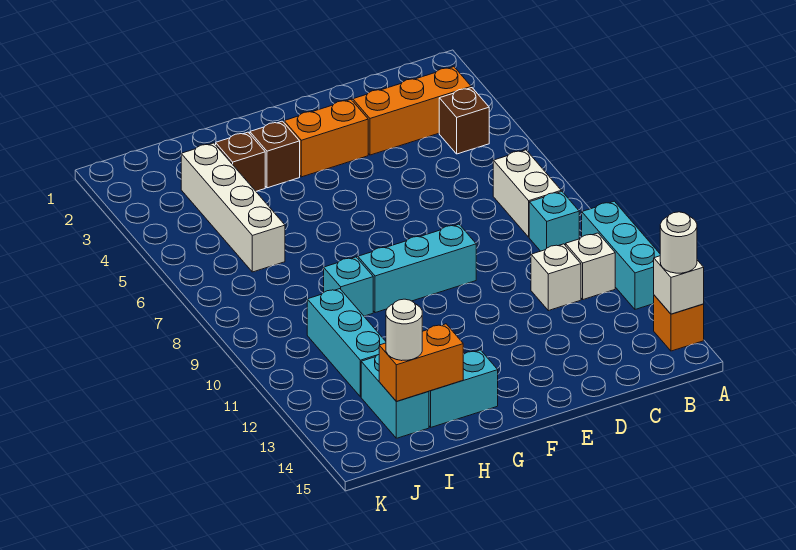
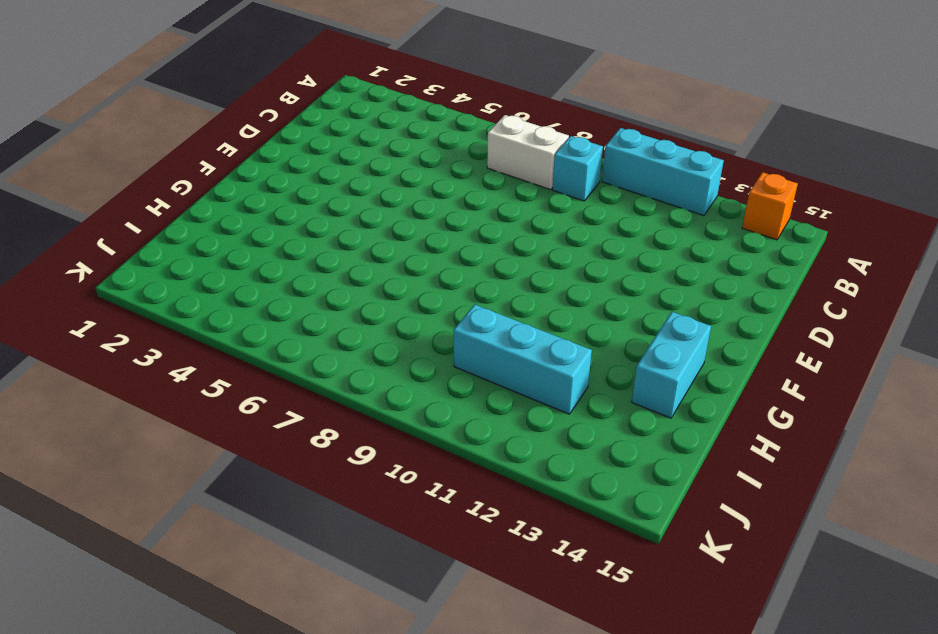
none -> orange 1x3 brick [352,67,471,155]
none -> brown 1x1 brick [439,88,489,154]
none -> white 1x1 brick [565,233,615,299]

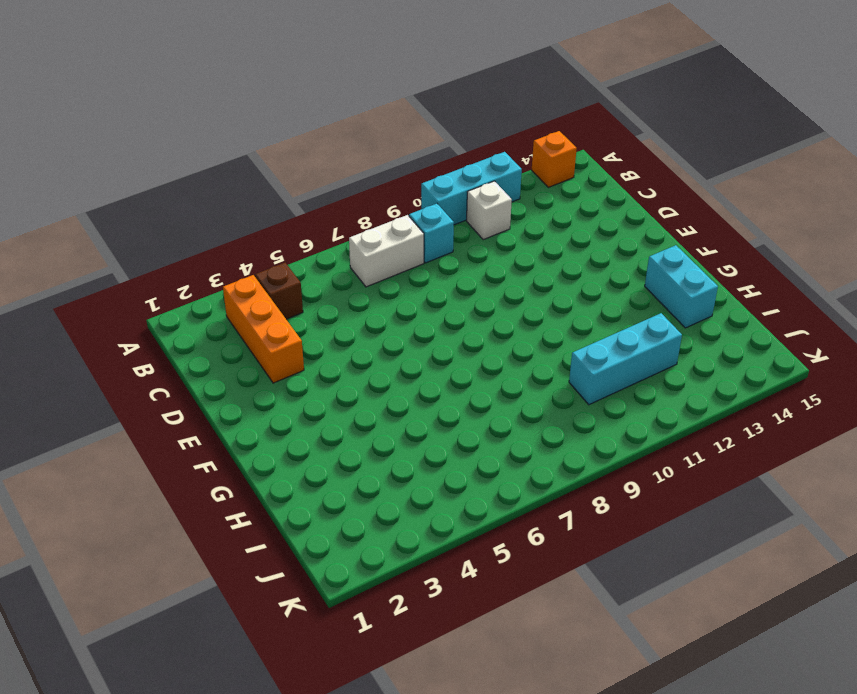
none -> white 1x1 brick [531,244,581,311]
none -> orange 1x2 brick [284,100,368,177]
none -> cyan 1x3 brick [358,224,476,313]

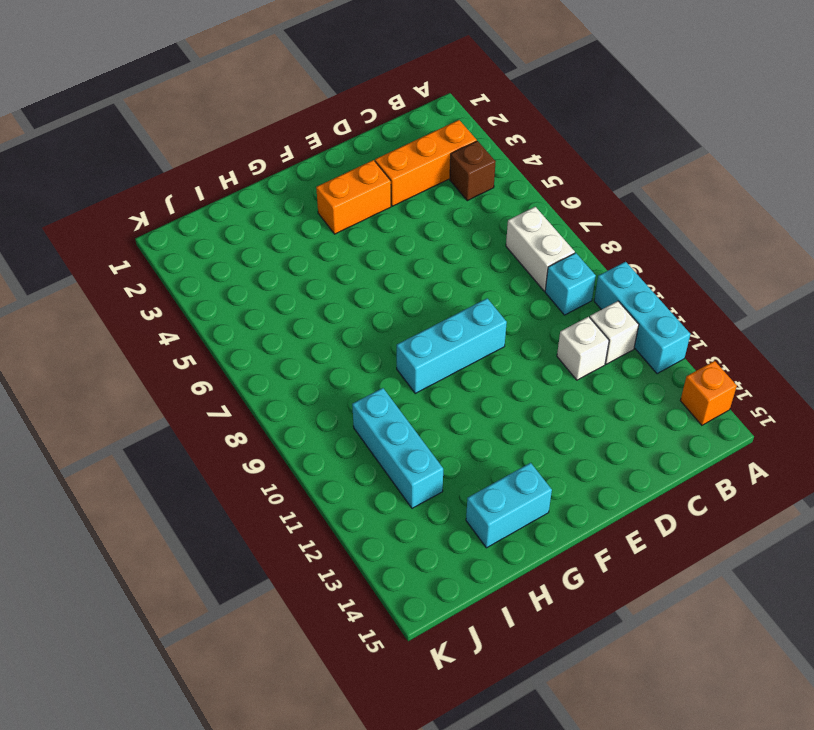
none -> brown 1x1 brick [250,121,300,188]
none -> brown 1x1 brick [216,132,265,191]
none -> cyan 1x1 brick [324,257,373,316]

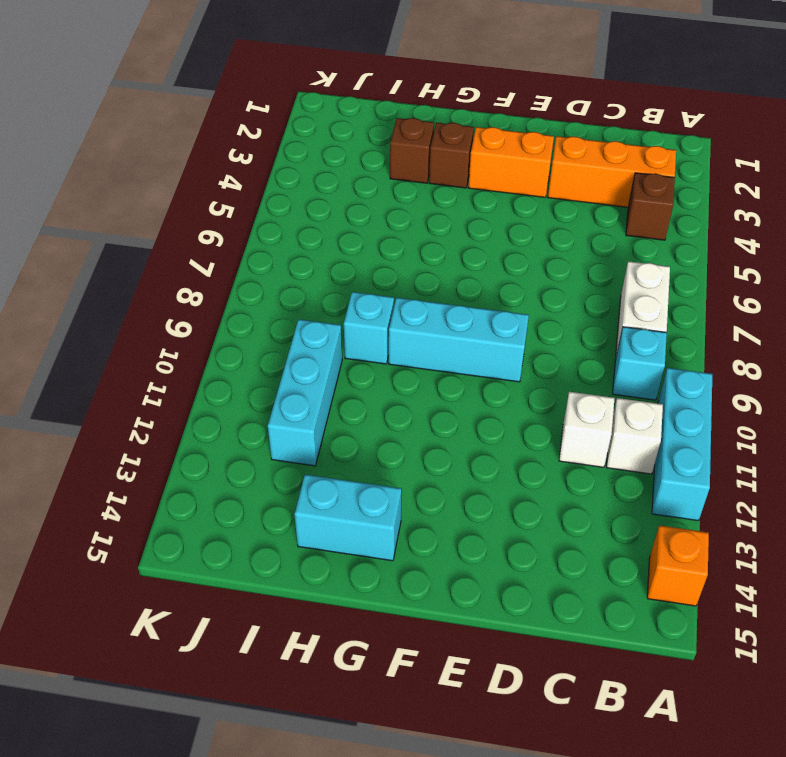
none -> white 1x4 brick [181,143,285,272]
none -> cyan 1x2 brick [361,355,429,438]
none -> white 1x1 brick [654,256,704,314]

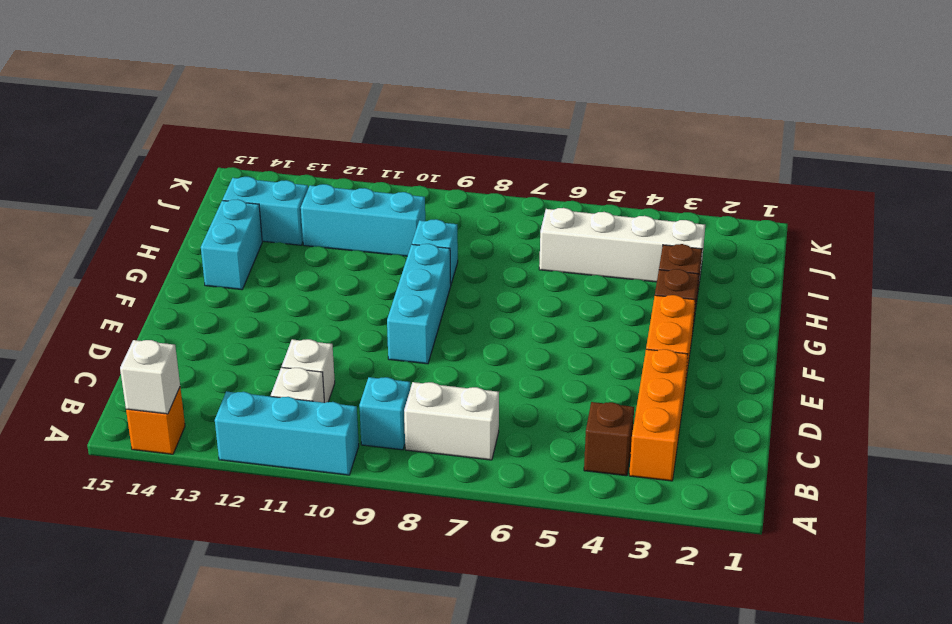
none -> orange 1x2 brick [379,324,463,402]
none -> white 1x1 round brick [660,212,697,273]
none -> white 1x1 round brick [386,299,422,361]

